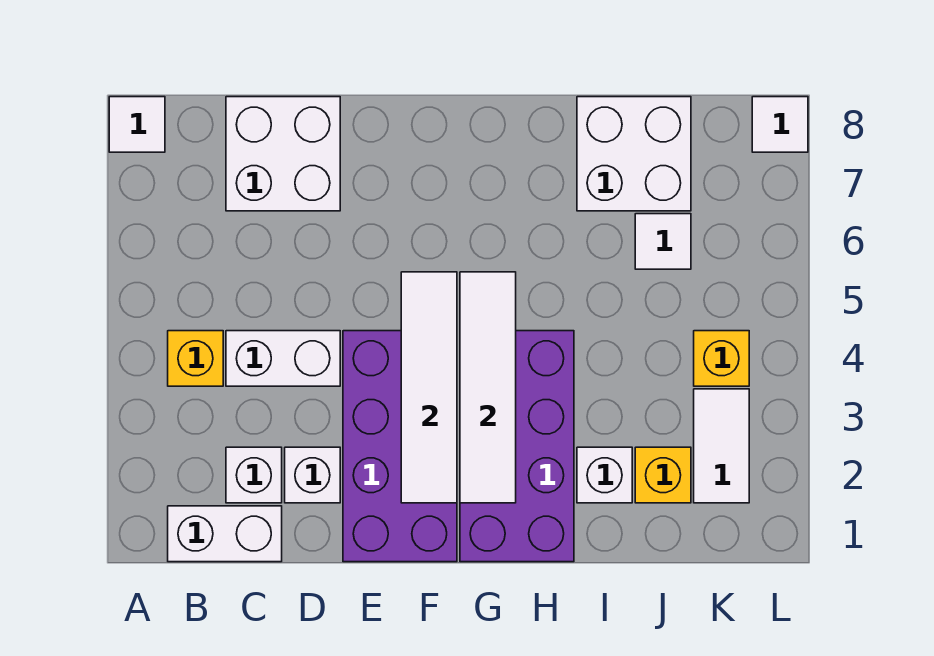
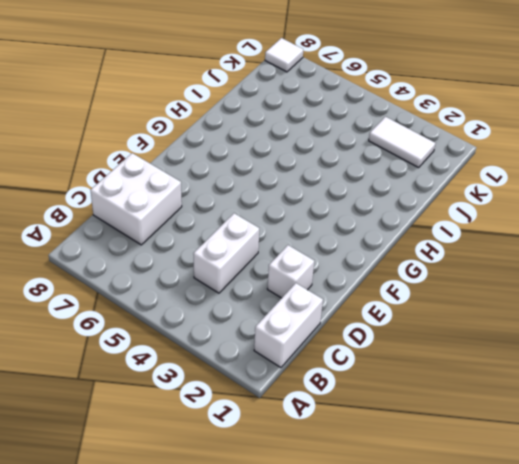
none -> white 1x1 tile [109,97,165,152]
none -> yellow 1x1 brick [168,331,223,386]
none -> white 1x1 brick [226,447,282,503]

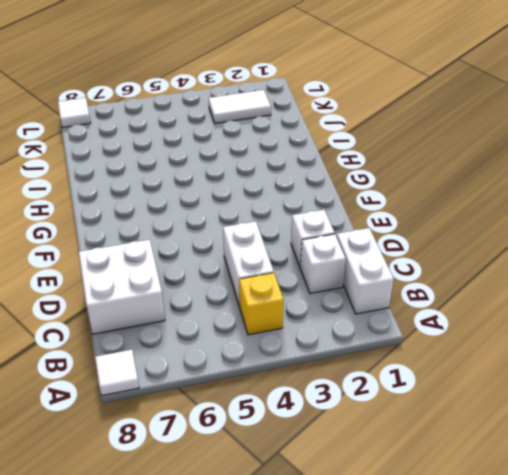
none -> purple 2x4 brick [343,331,457,562]
none -> purple 2x4 brick [460,331,574,562]
none -> white 1x1 brick [577,447,632,503]

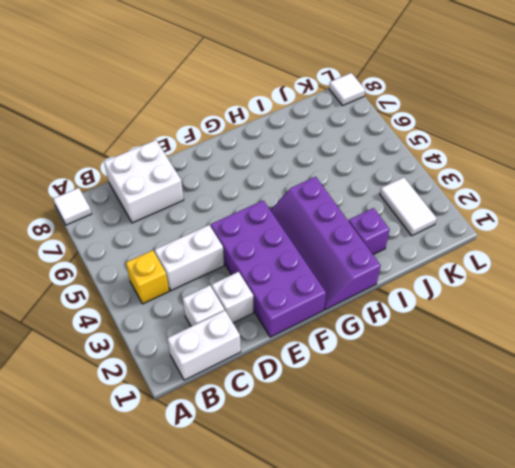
purple 2x4 slope [271,177,381,310] -> purple 2x4 brick [460,331,574,562]
purple 1x1 brick [349,208,390,255] -> white 1x1 brick [577,447,632,503]
none -> white 2x2 brick [577,97,691,211]
none -> yellow 1x1 brick [635,447,691,503]
none -> white 1x1 tile [635,214,691,269]

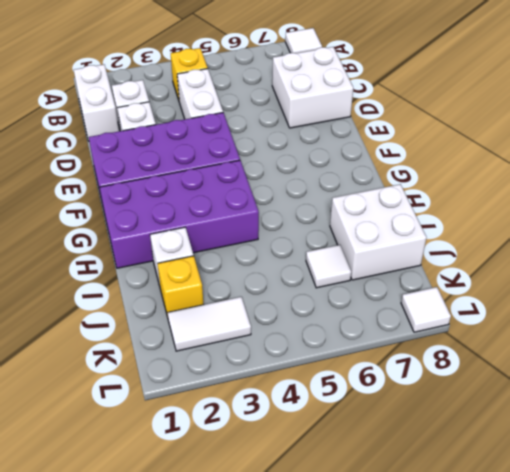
none -> yellow 1x1 brick [694,331,749,386]
none -> white 1x4 tile [401,272,457,503]
none -> white 1x4 tile [460,272,516,503]

